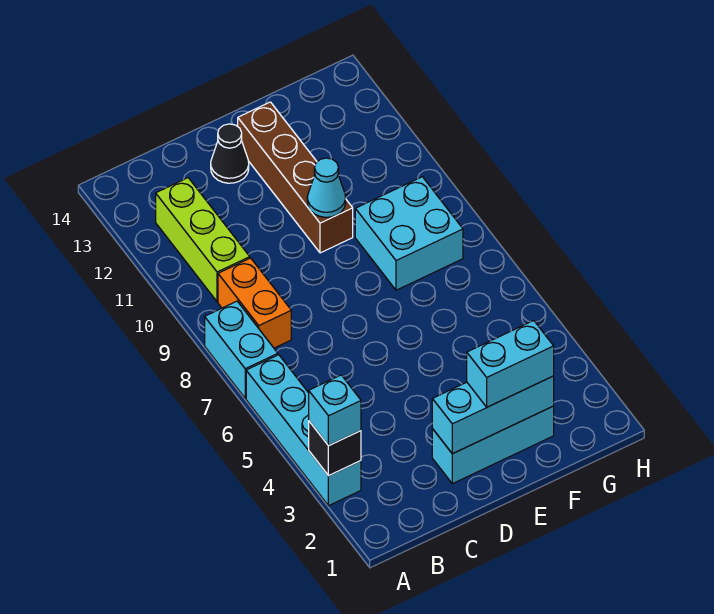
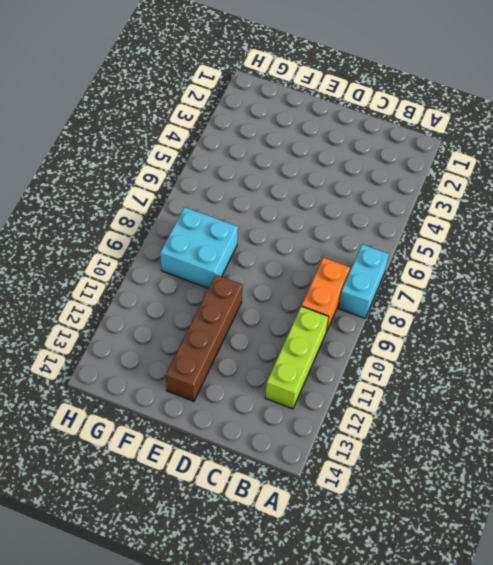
none -> cyan 1x4 brick [246,355,361,506]
none -> cyan 1x3 brick [432,406,554,484]
none -> black 1x1 cone [211,124,249,183]

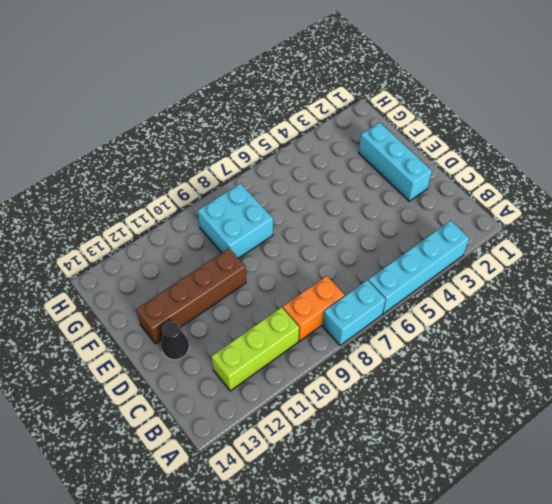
none -> black 1x1 brick [309,421,361,476]
none -> cyan 1x3 brick [432,376,554,454]
none -> cyan 1x1 cone [307,158,346,217]

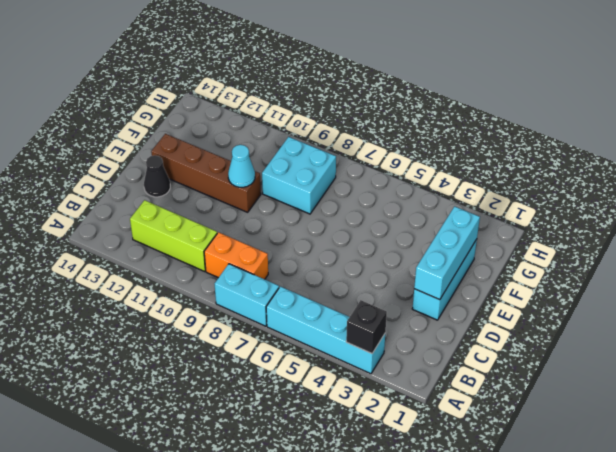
none -> cyan 1x1 brick [309,375,361,446]
none -> cyan 1x2 brick [467,321,554,407]

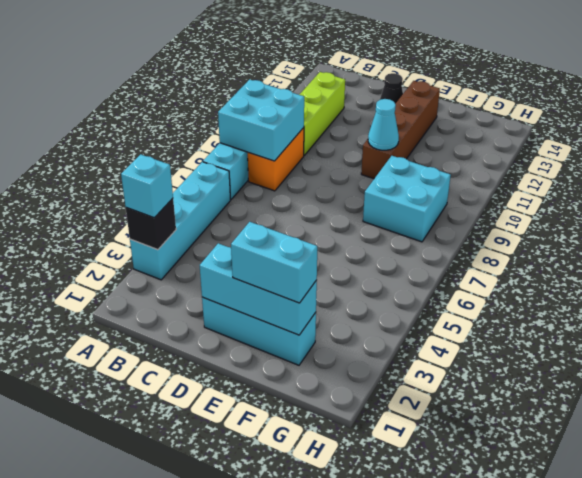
cyan 2x2 brick [218,79,304,161] -> none

